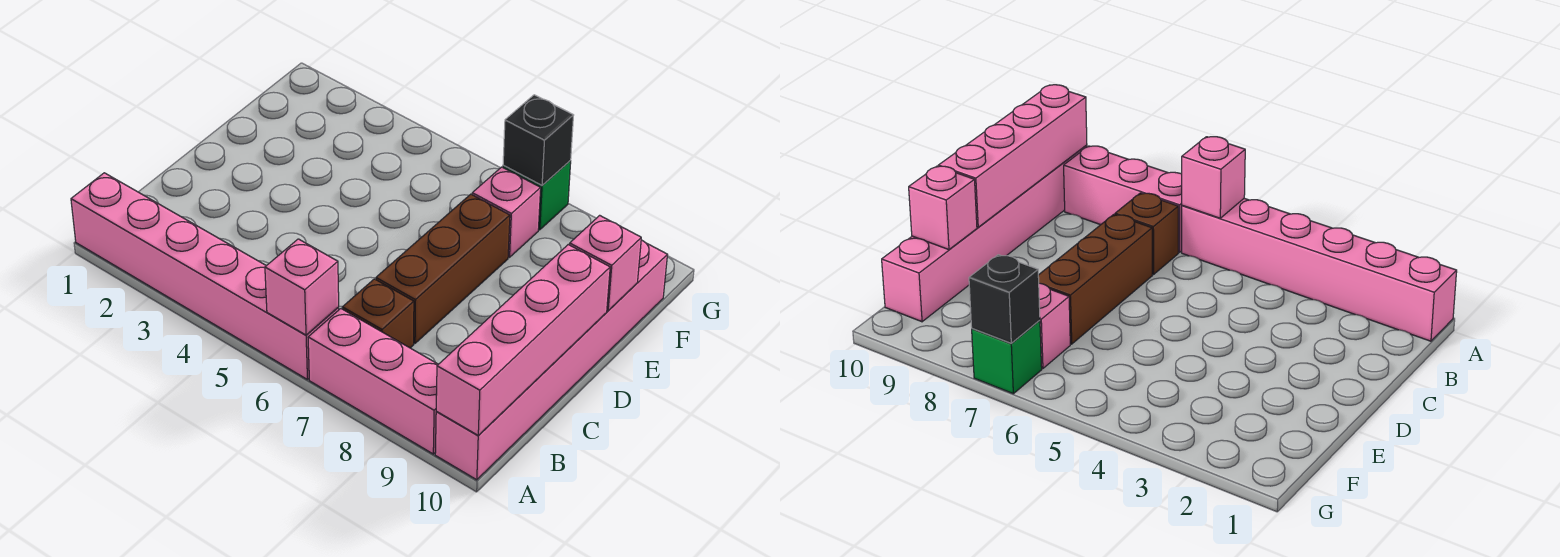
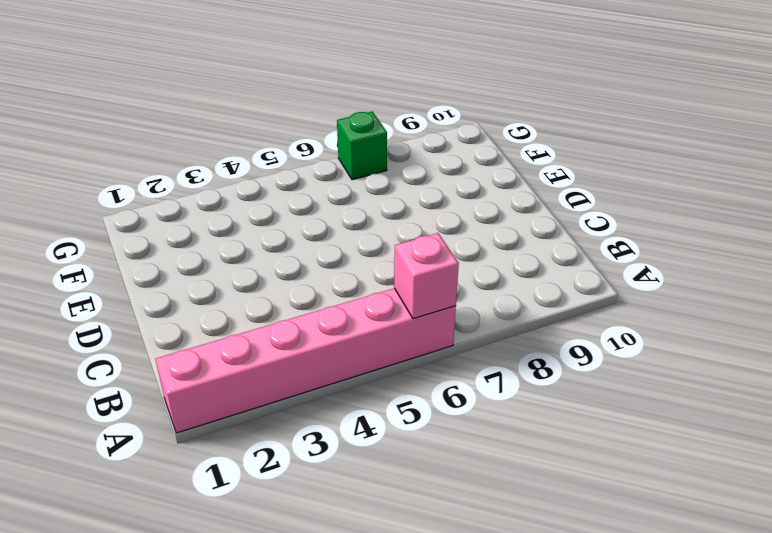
none -> pink 1x3 brick [308,309,438,454]
none -> pink 1x6 brick [435,240,667,480]

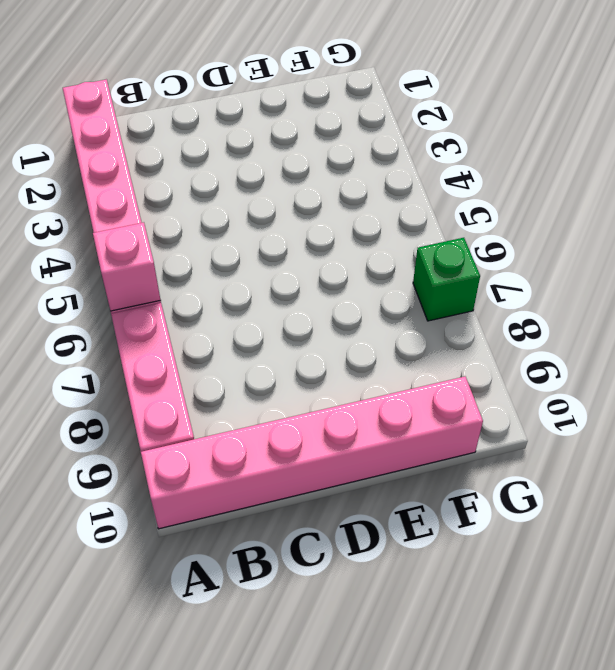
none -> brown 1x1 brick [342,279,414,348]
none -> brown 1x3 brick [376,194,510,343]

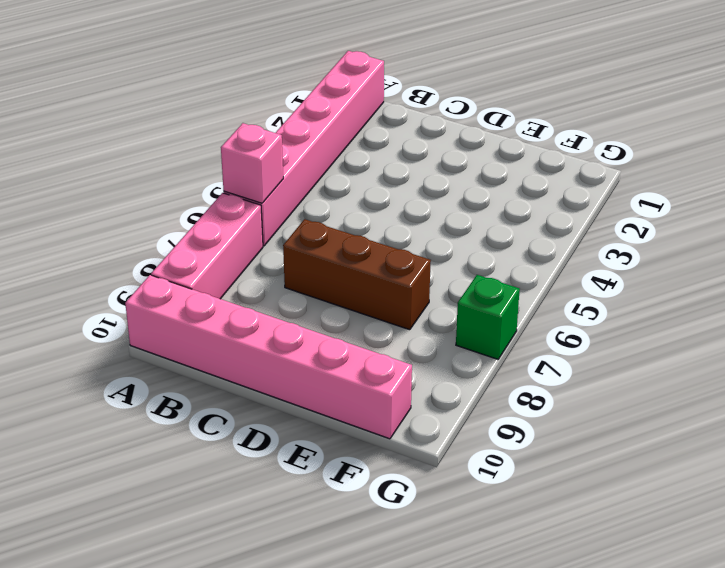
none -> brown 1x1 brick [342,279,414,348]
none -> pink 1x1 brick [472,167,541,257]

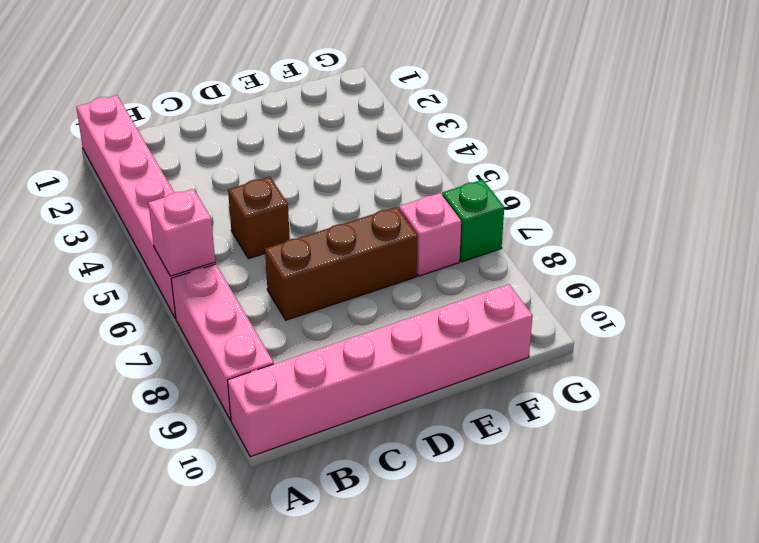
brown 1x1 brick [228,177,290,259] -> brown 1x1 brick moved to [342,279,414,348]
none -> pink 1x4 brick [436,245,610,436]
none -> pink 1x1 brick [570,215,641,311]

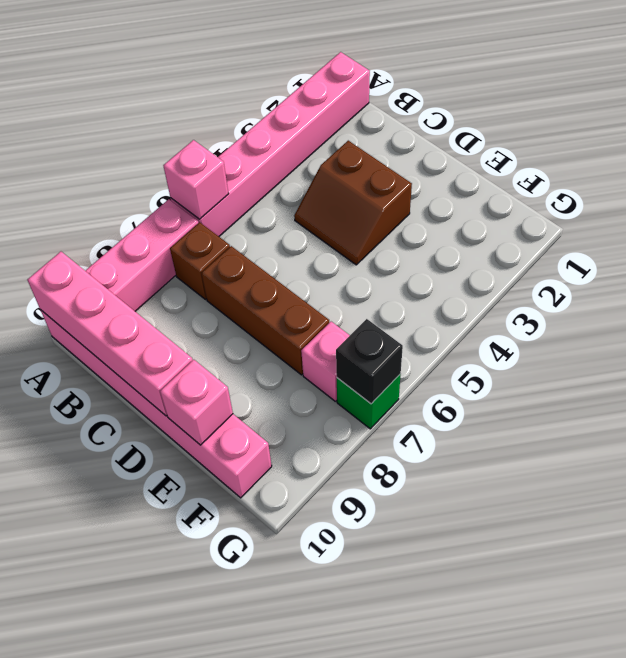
brown 2x2 slope [294,141,412,265] -> none

